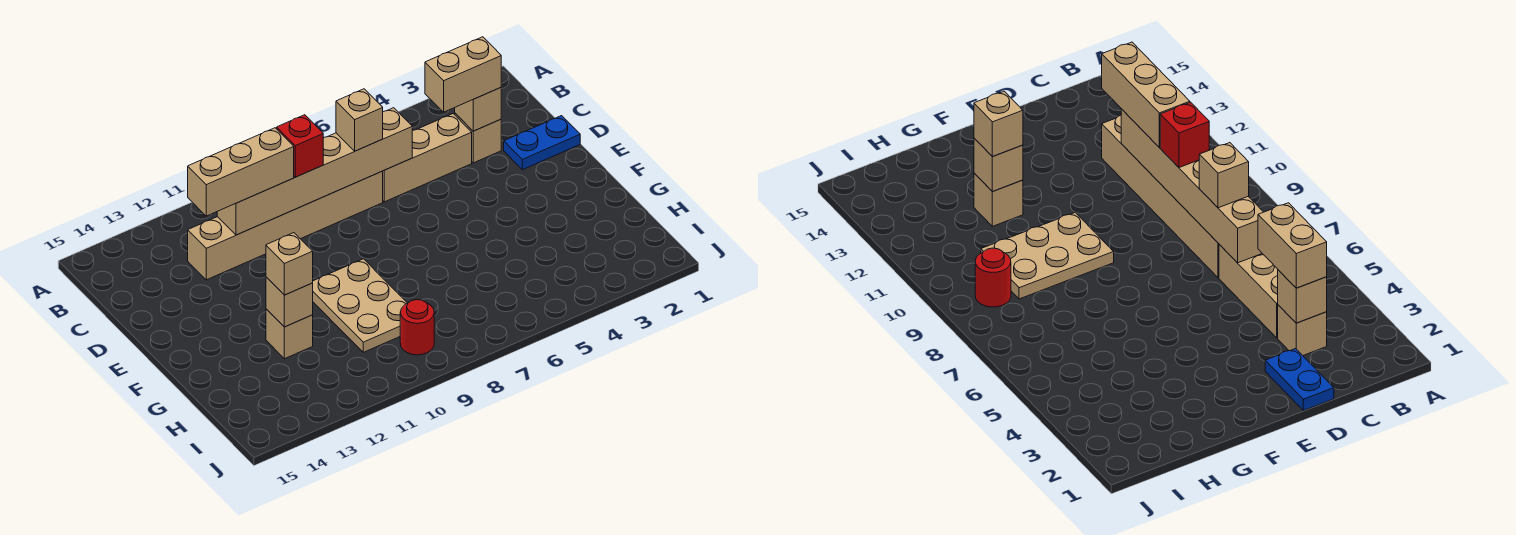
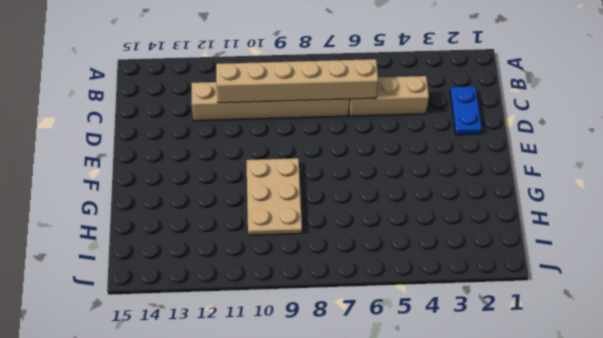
blue 1x2 plate [450,86,482,135] -> blue 1x2 plate turned to [504,116,580,170]
none -> tan 1x1 brick [455,113,501,163]
none -> tan 1x1 brick [266,309,313,359]
none -> red 1x1 round brick [400,300,434,355]

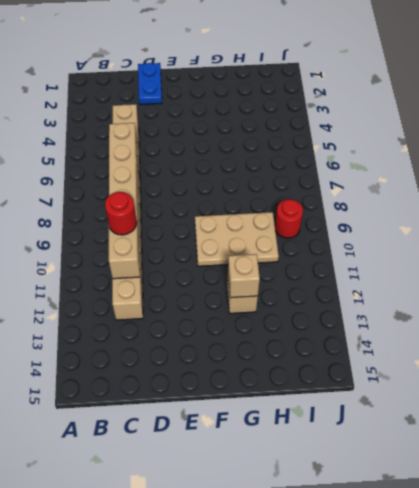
red 1x1 round brick [105,192,137,235] -> tan 1x3 brick [188,128,294,216]
none -> tan 1x1 brick [455,113,501,163]
none -> tan 1x1 brick [455,88,501,131]
none -> tan 1x2 brick [425,37,501,112]

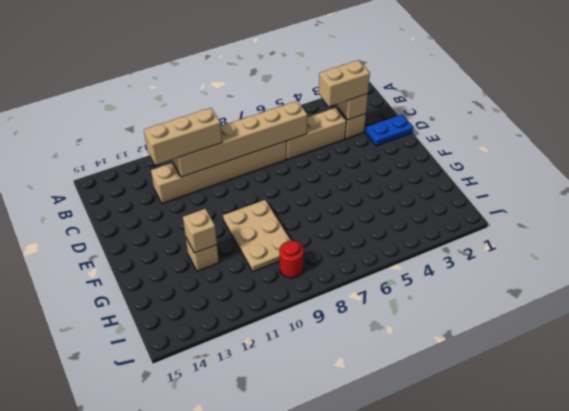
none -> tan 1x1 brick [336,89,383,151]
none -> red 1x1 brick [277,115,323,177]
none -> tan 1x1 brick [266,233,313,295]

